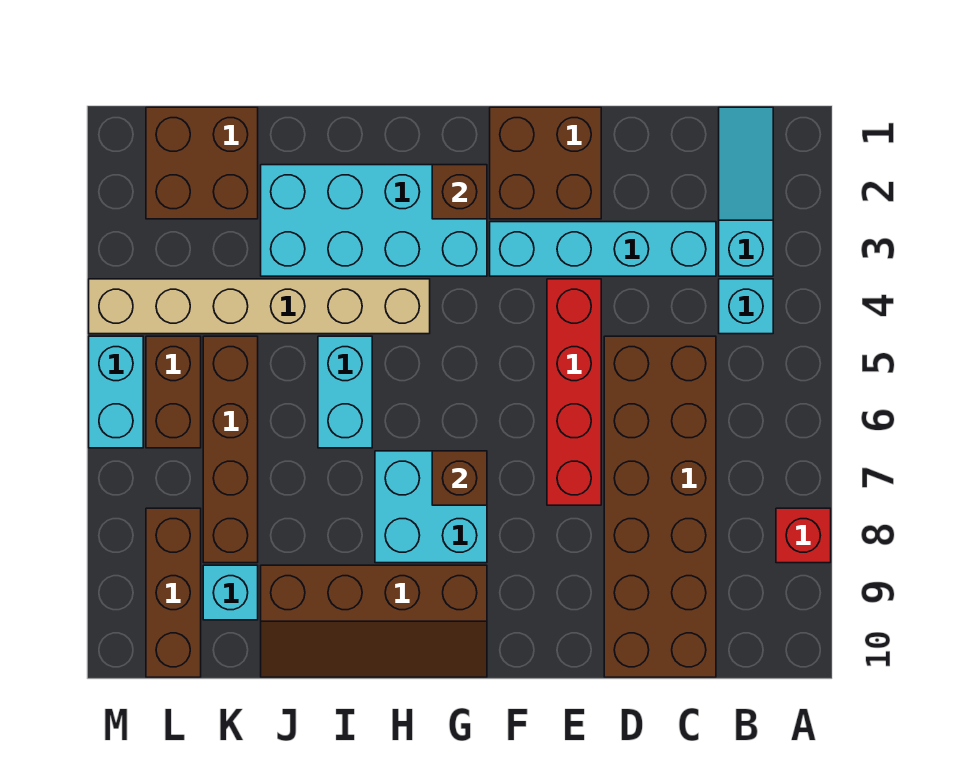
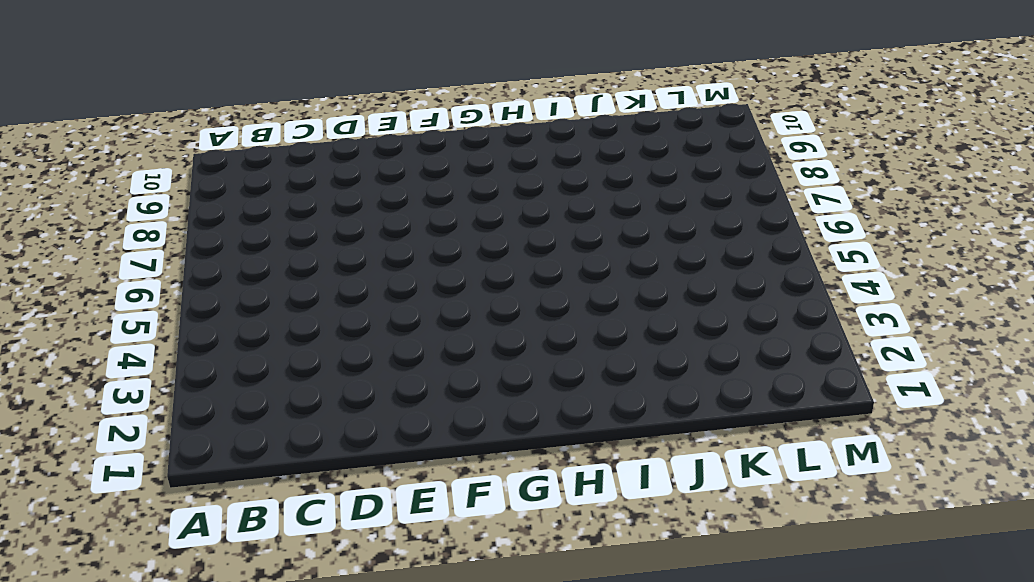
none -> red 1x1 brick [776,508,831,563]
none -> cyan 1x3 slope [719,107,773,276]
none -> cyan 1x1 brick [719,279,773,334]

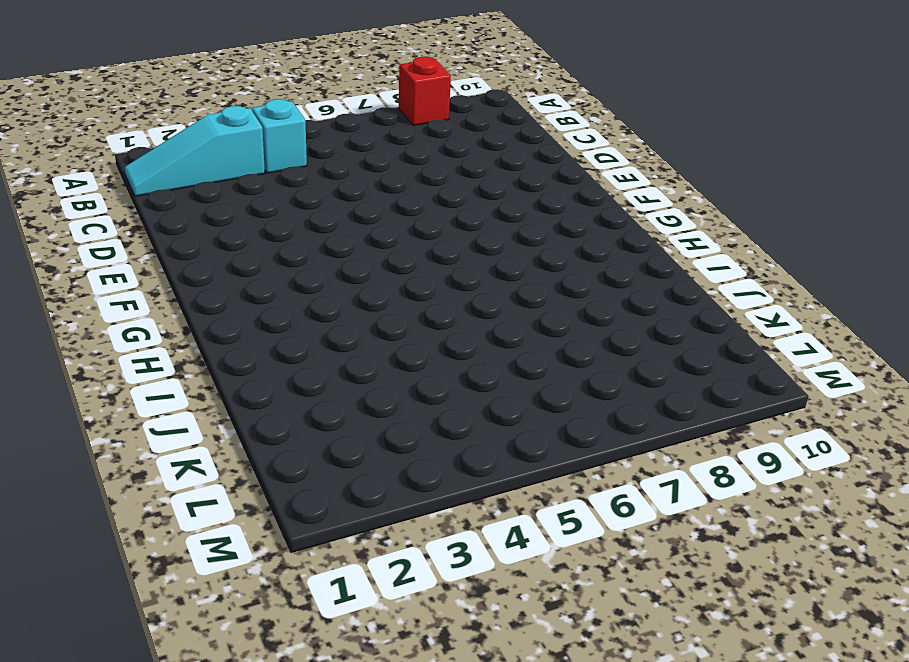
none -> cyan 1x4 brick [490,222,716,276]
none -> brown 2x6 brick [604,336,716,677]
none -> brown 2x2 brick [490,107,601,219]

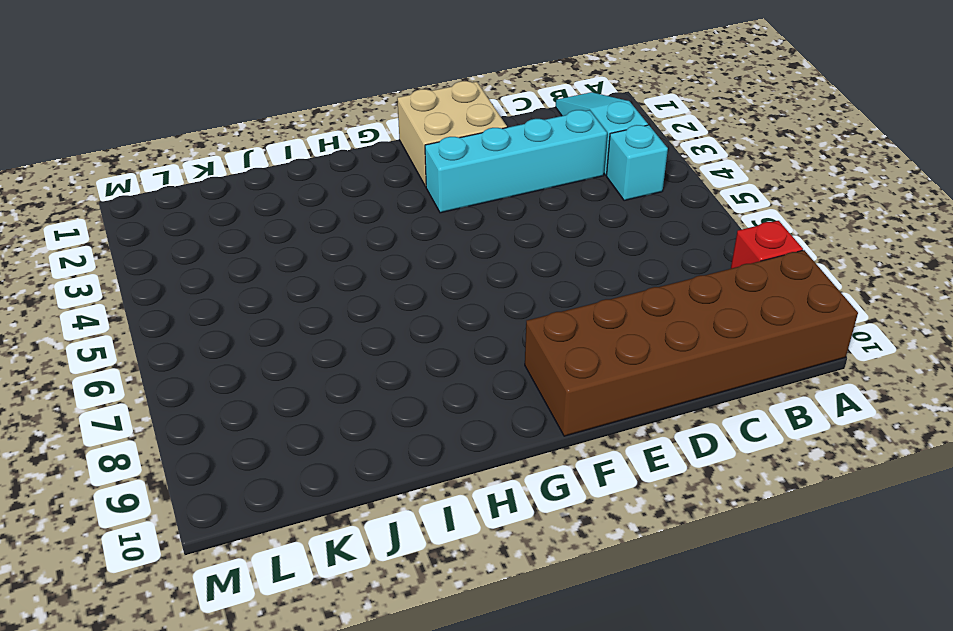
brown 2x6 brick [525,250,858,436] -> brown 2x6 brick turned to [604,336,716,677]
tan 2x2 brick [397,81,507,187] -> brown 2x2 brick [490,107,601,219]
none -> red 1x4 brick [547,279,601,505]
none -> cyan 2x4 brick [261,165,487,276]
none -> cyan 2x2 brick [375,451,487,563]

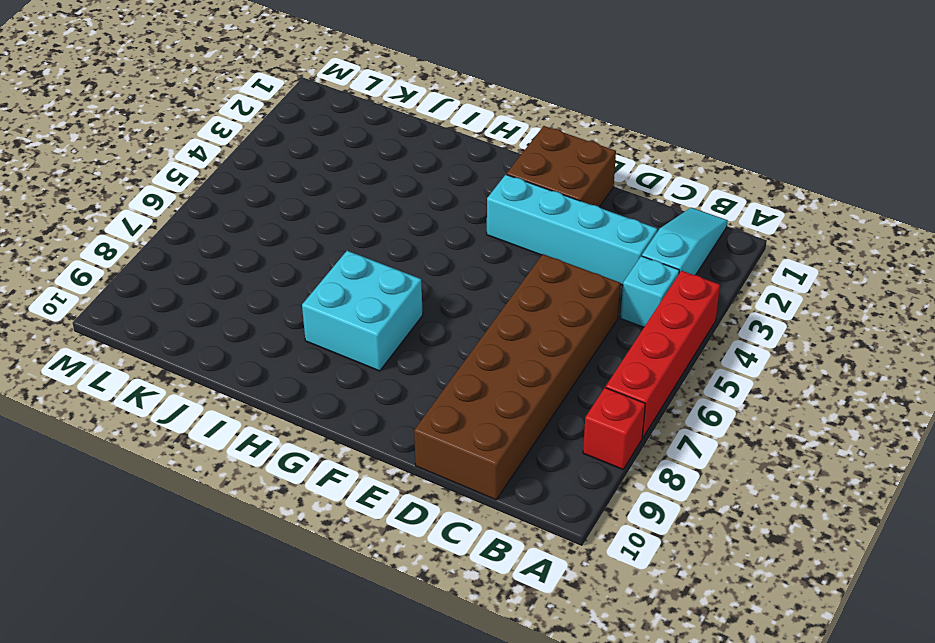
red 1x4 brick [606,271,720,438] -> red 1x4 brick moved to [547,279,601,505]
none -> cyan 2x4 brick [261,165,487,276]
none -> brown 2x4 slope [261,565,487,677]
none -> tan 1x6 brick [89,279,430,334]

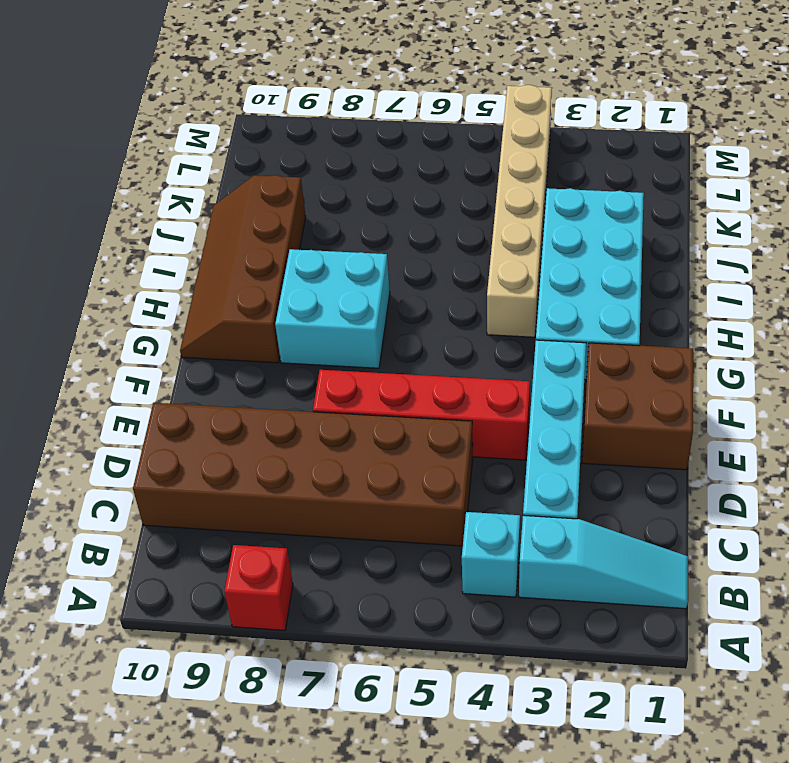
none -> cyan 1x2 brick [318,336,372,448]
none -> brown 2x2 brick [146,107,258,219]
none -> brown 1x4 brick [203,336,258,563]

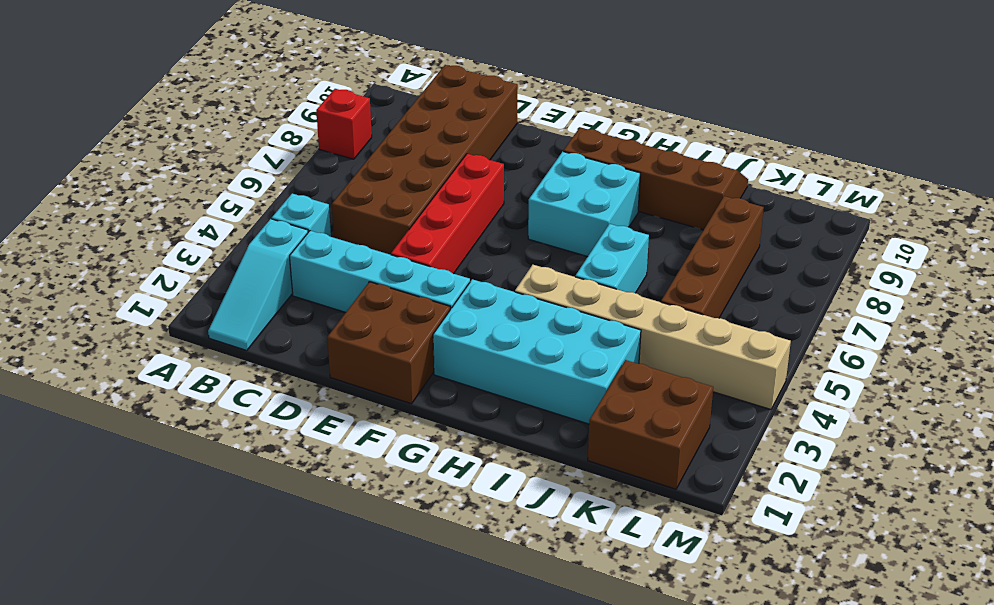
none -> cyan 1x1 brick [203,565,258,620]
none -> brown 1x2 brick [146,336,201,448]
none -> brown 1x3 brick [146,508,201,677]

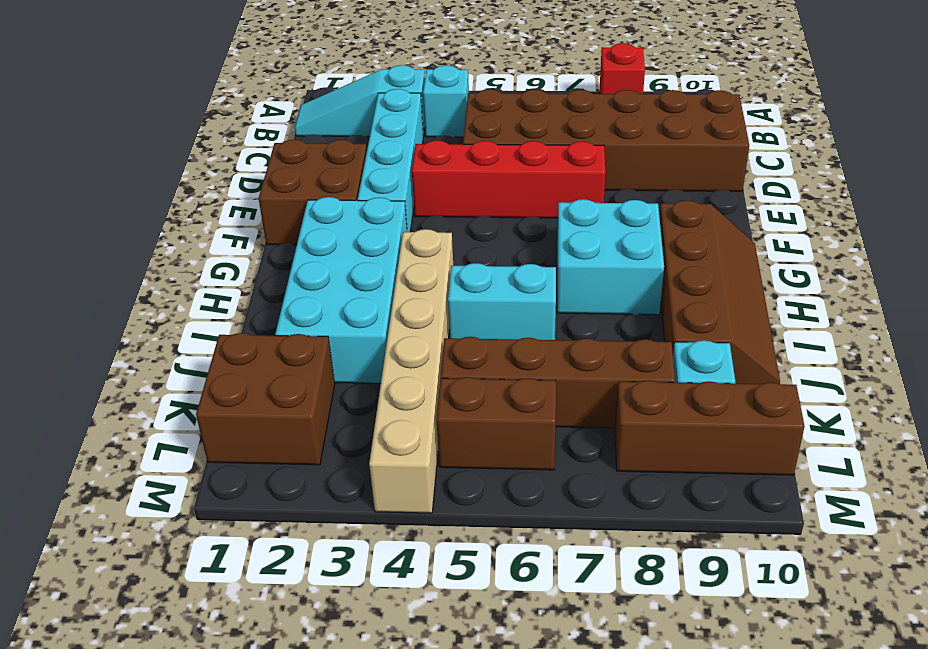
none -> cyan 1x2 brick [89,336,143,448]
none -> brown 1x1 brick [432,165,487,219]
none -> brown 1x1 brick [432,451,487,505]

